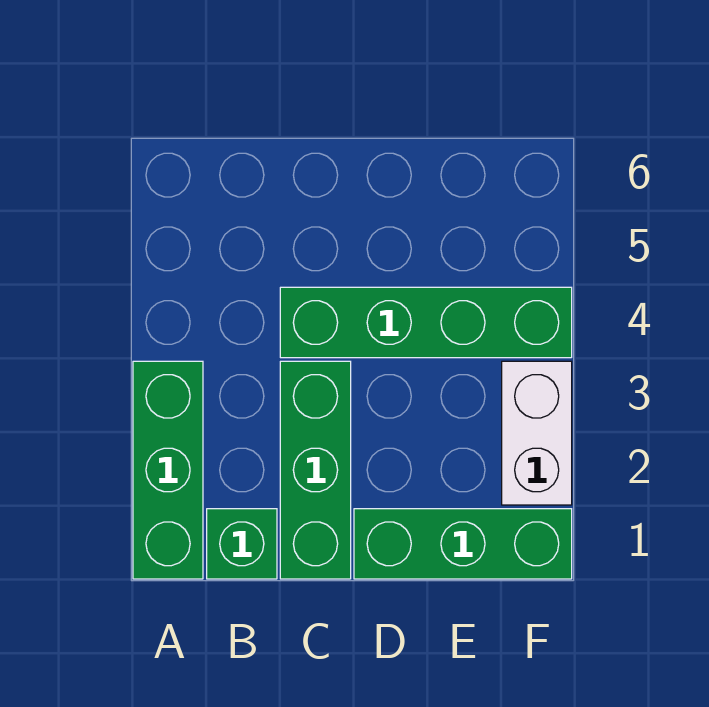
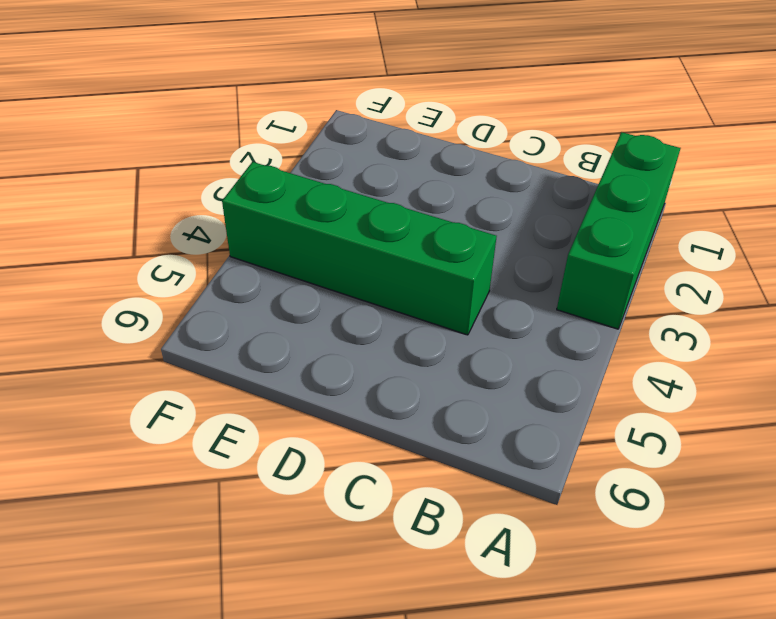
none -> green 1x1 brick [207,509,277,579]
none -> green 1x3 brick [280,361,351,579]

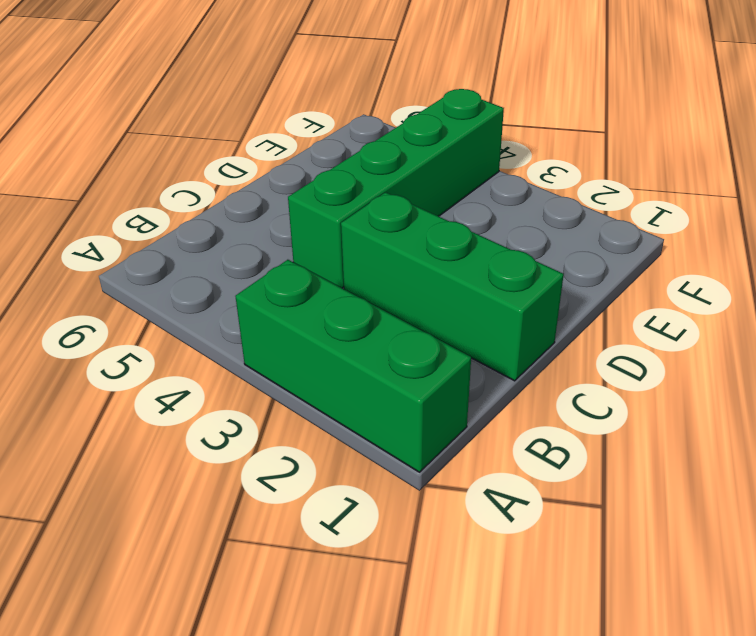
none -> green 1x1 brick [207,509,277,579]
none -> green 1x3 brick [354,509,572,579]

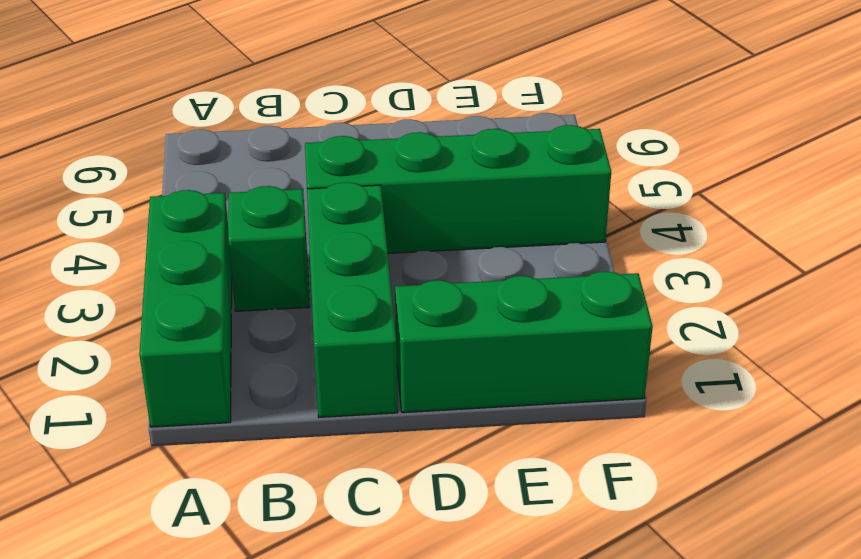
green 1x1 brick [228,186,309,311] -> green 1x1 brick moved to [207,509,277,579]
none -> white 1x2 brick [502,361,572,505]

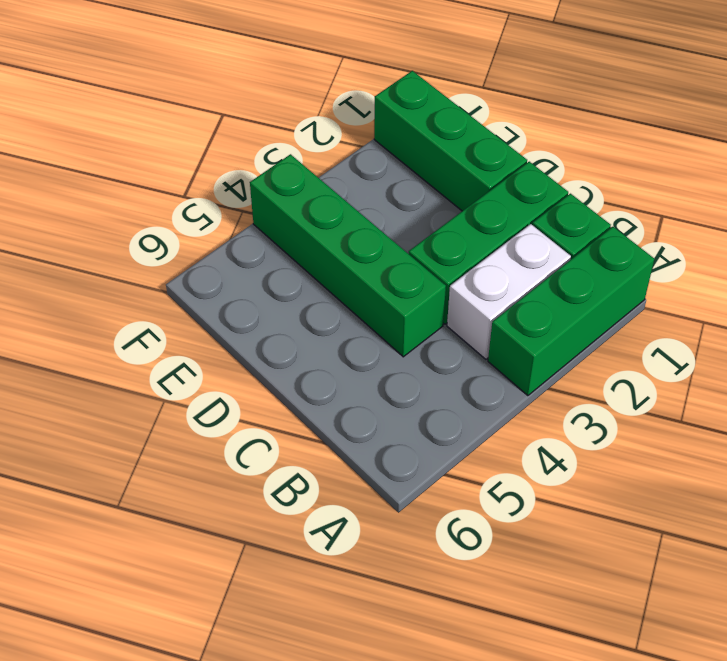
white 1x2 brick [447,224,571,359] -> white 1x2 brick moved to [502,361,572,505]

